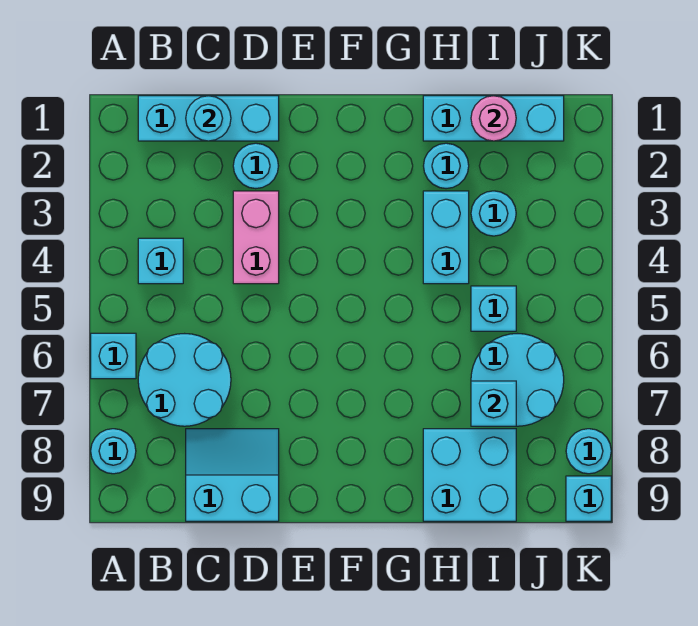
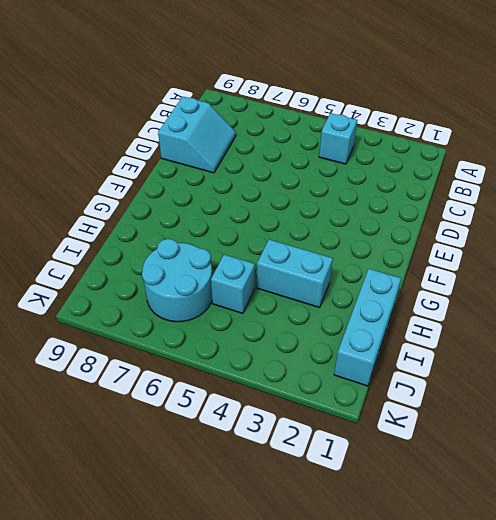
none -> cyan 1x1 brick [91,333,136,379]
none -> cyan 1x1 round brick [91,429,136,474]
none -> cyan 1x3 brick [138,96,279,141]

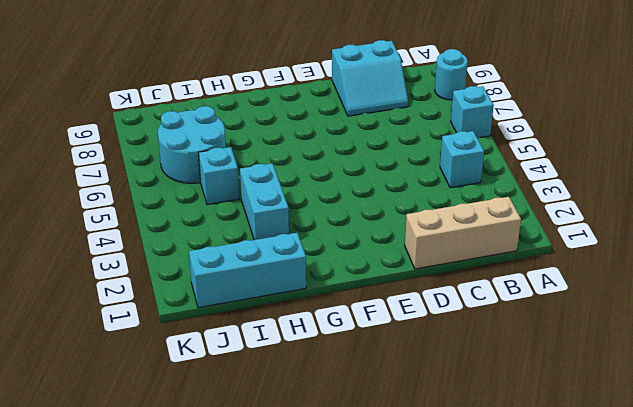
tan 1x3 brick [405,197,521,269] -> cyan 1x3 brick [138,96,279,141]
none -> cyan 2x2 round brick [138,334,231,426]
none -> cyan 1x1 round brick [233,143,278,189]
none -> pink 1x2 brick [233,191,279,284]

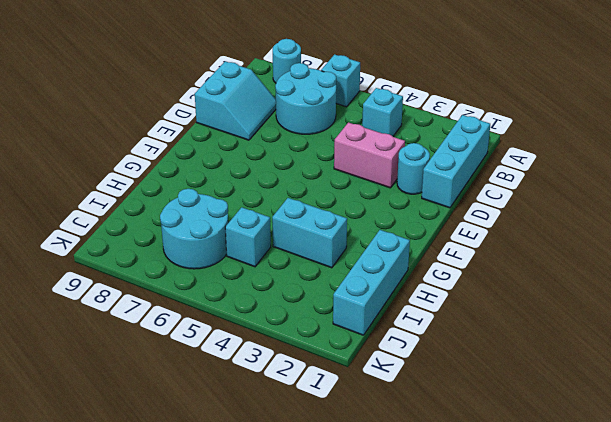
none -> cyan 1x1 round brick [424,143,469,189]
none -> cyan 2x2 brick [423,429,516,521]
none -> cyan 1x1 round brick [471,191,516,236]

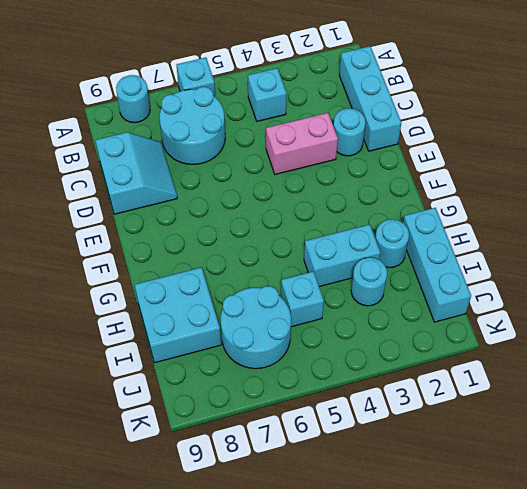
none -> cyan 1x1 round brick [566,429,611,474]
none -> cyan 1x1 brick [566,476,611,521]
none -> cyan 1x1 round brick [186,96,231,141]

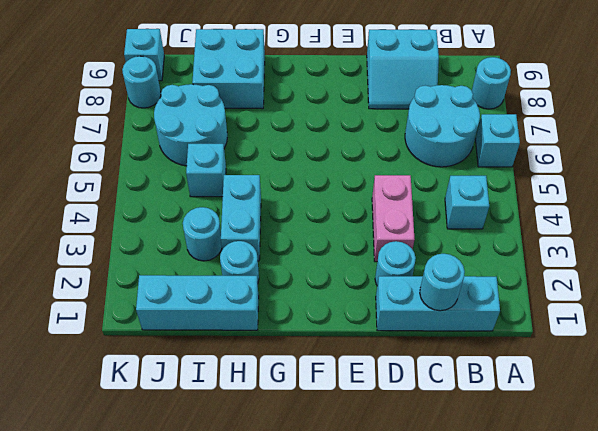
none -> pink 1x1 round brick [471,96,516,141]
none -> cyan 1x1 brick [471,381,516,426]

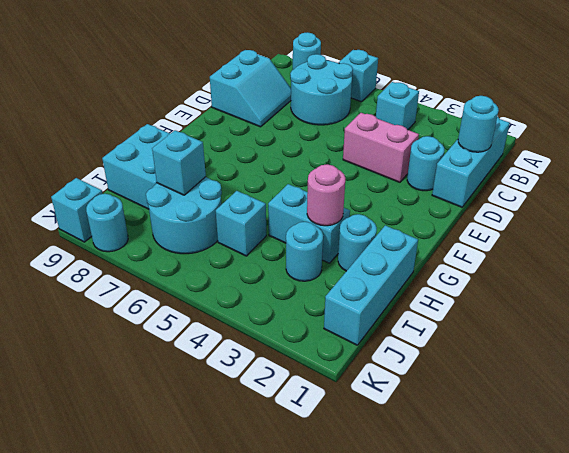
pink 1x1 round brick [307,164,345,226] -> pink 1x1 round brick moved to [471,96,516,141]

